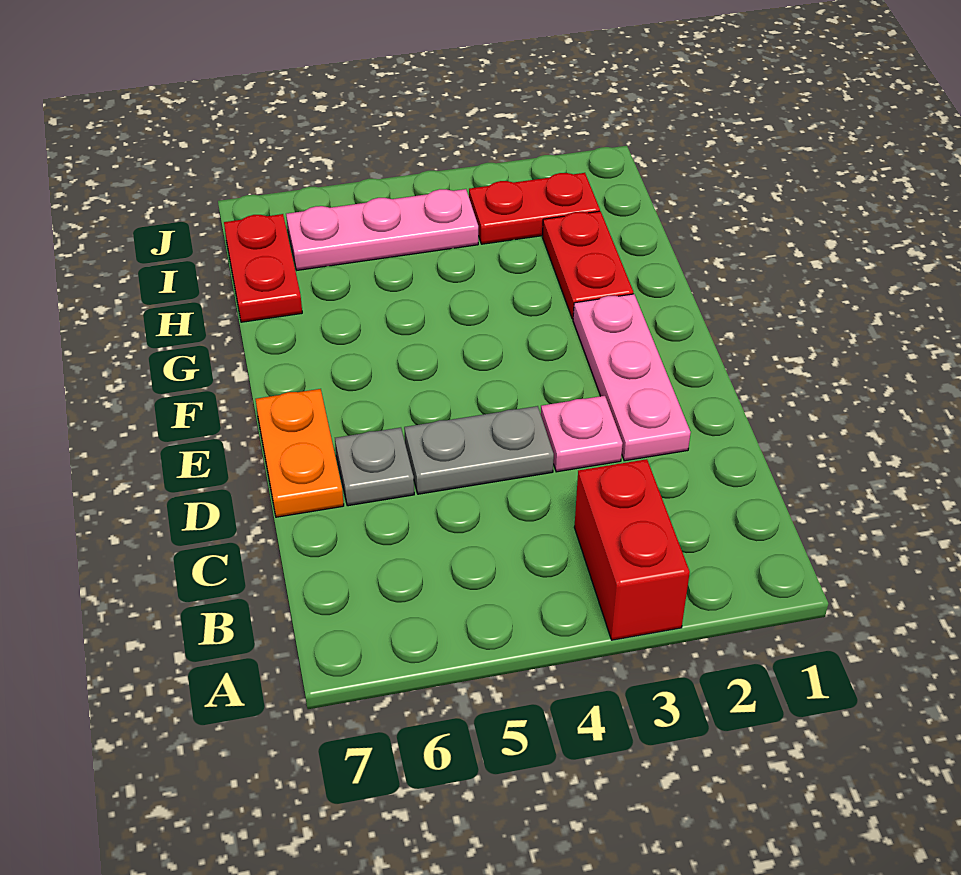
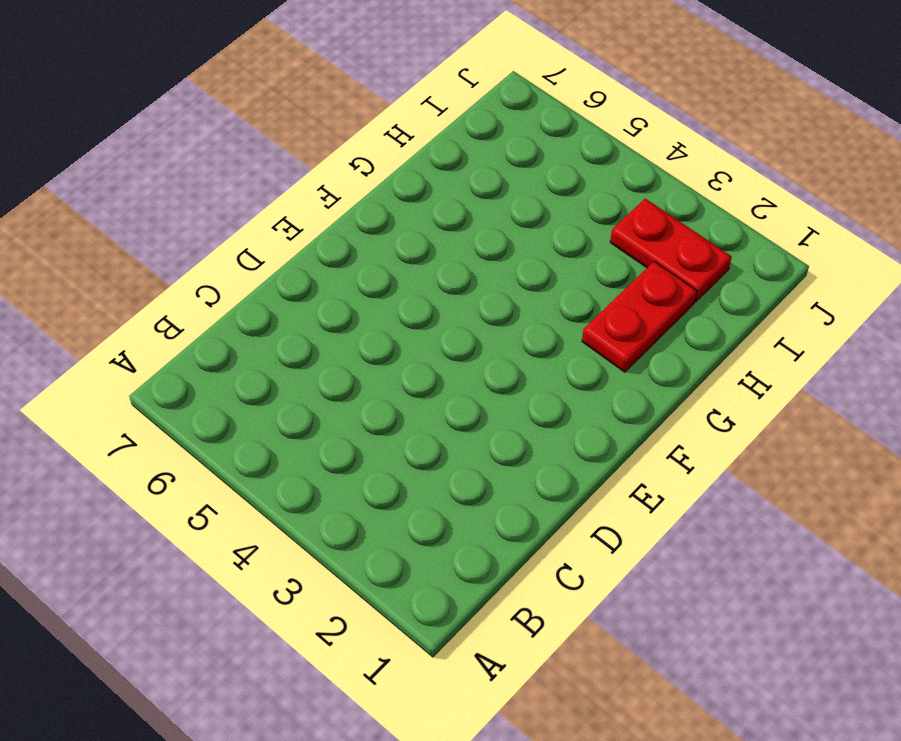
none -> red 1x2 brick [574,459,690,640]
none -> pink 1x3 plate [573,294,691,461]

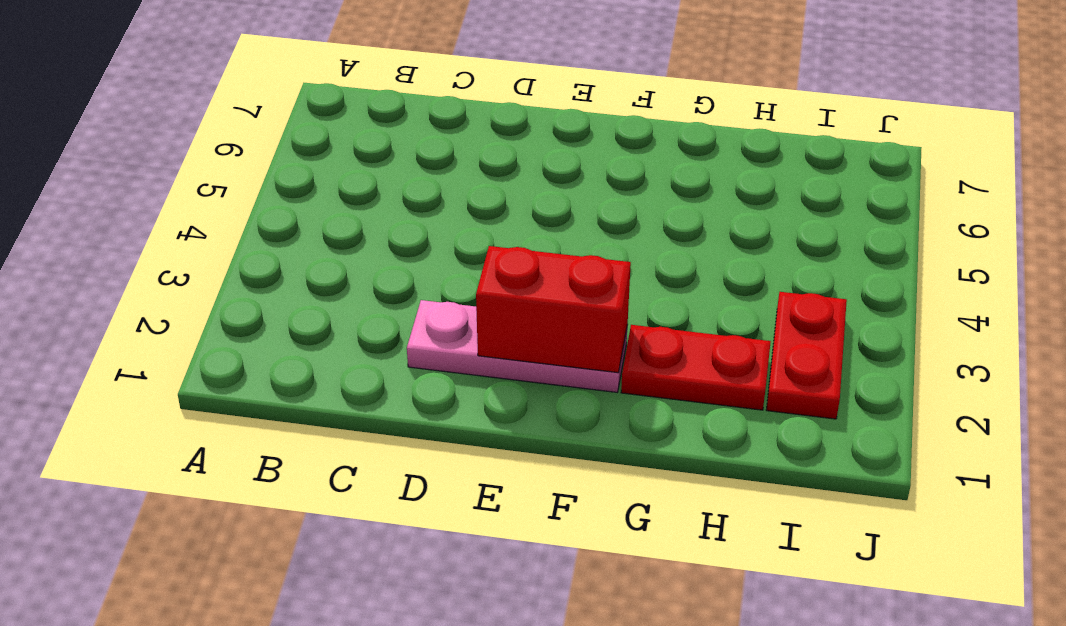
red 1x2 brick [476,246,631,373] -> red 1x2 brick moved to [574,459,690,640]
none -> pink 1x1 plate [541,396,623,472]
none -> grey 1x2 plate [404,406,554,494]

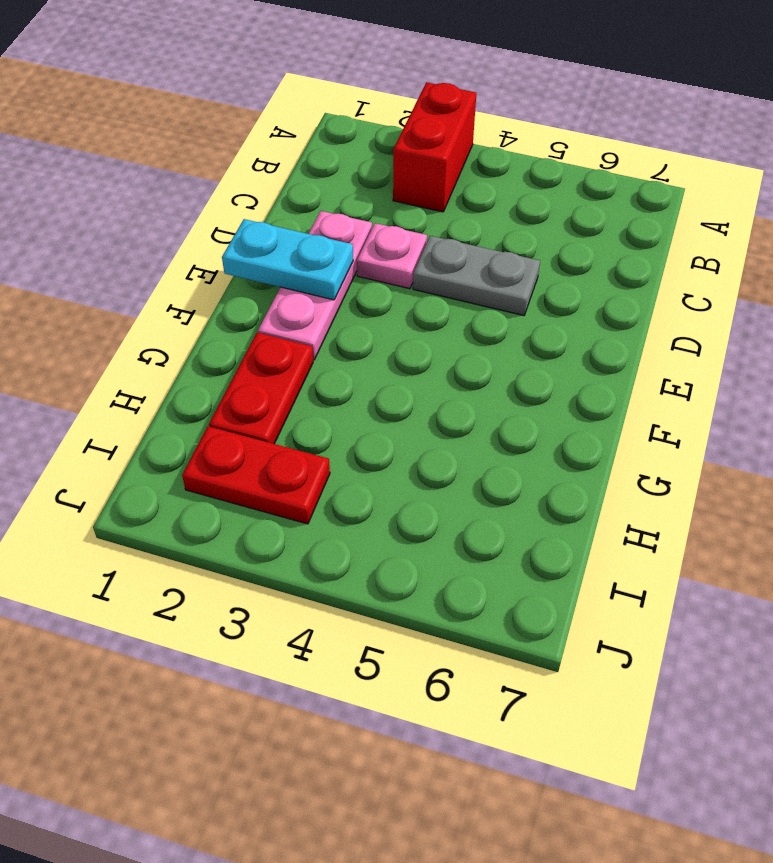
cyan 1x2 plate [222,219,353,300] -> none
none -> grey 1x1 plate [335,428,414,506]
none -> orange 1x2 plate [256,389,344,517]

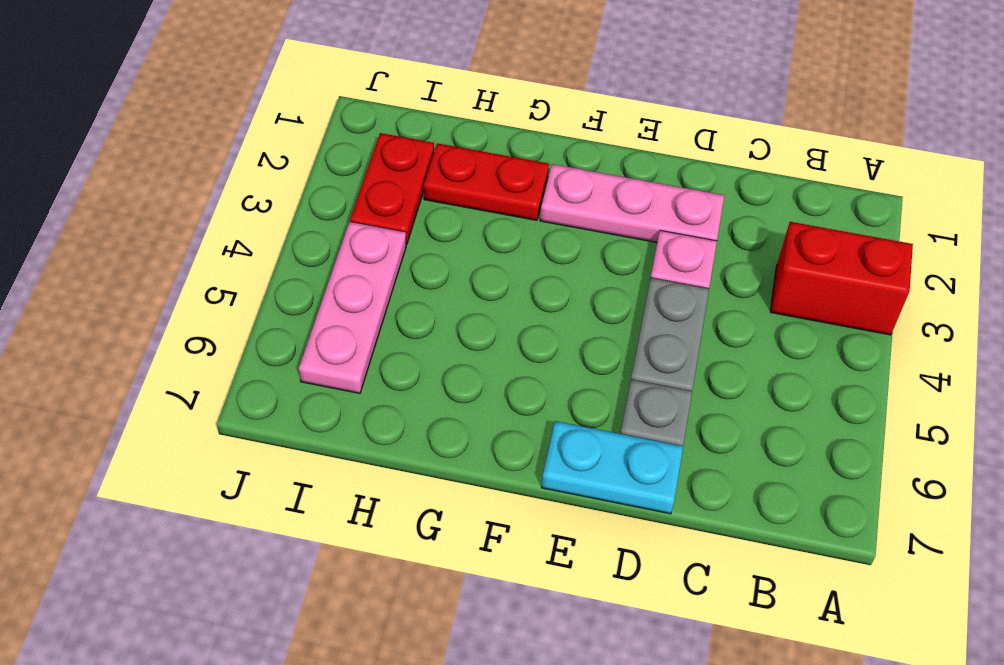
cyan 1x2 plate [541,421,683,514] -> orange 1x2 plate [256,389,344,517]
none -> red 1x2 plate [224,214,302,322]

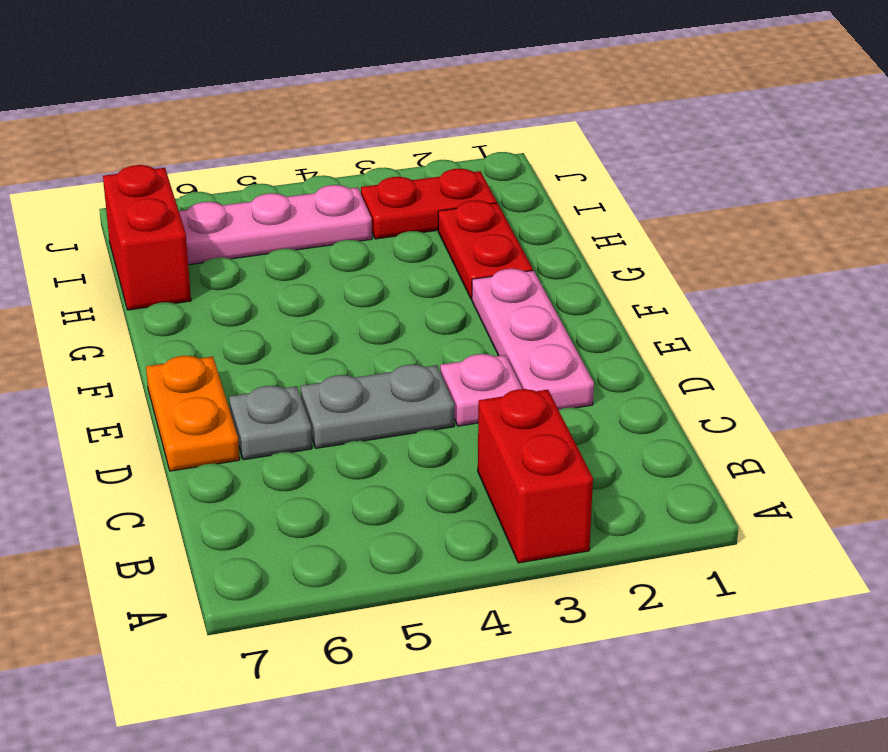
red 1x2 brick [103,165,191,310] -> red 1x2 plate [224,214,302,322]

